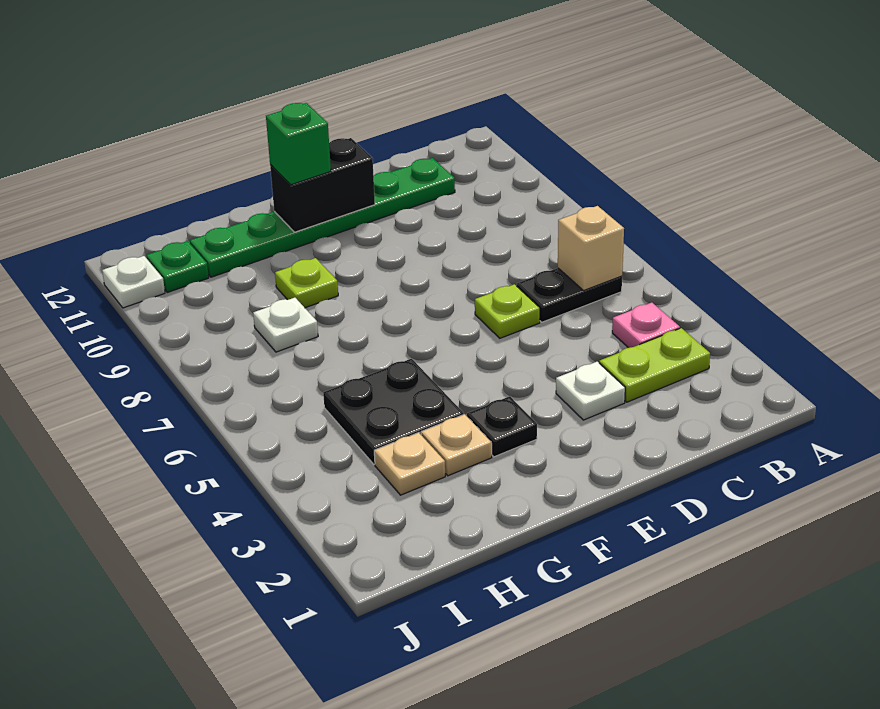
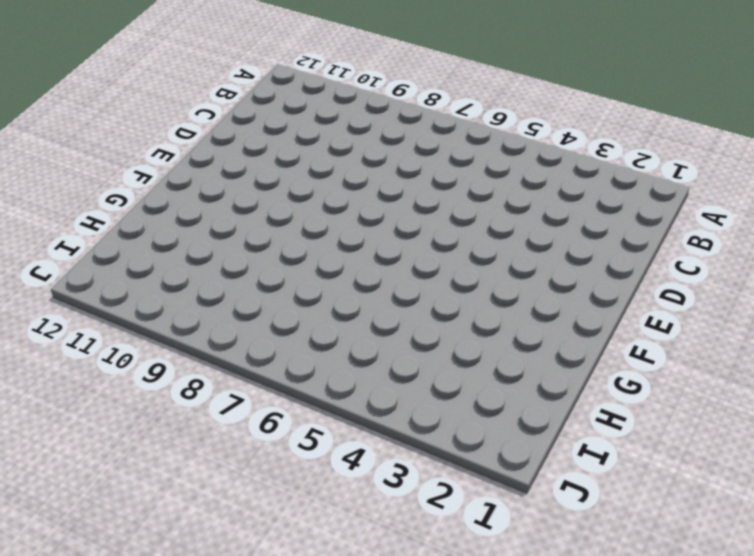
none -> lime 1x2 plate [599,328,710,402]
none -> pink 1x1 plate [612,303,680,348]
none -> black 1x2 plate [517,268,622,322]

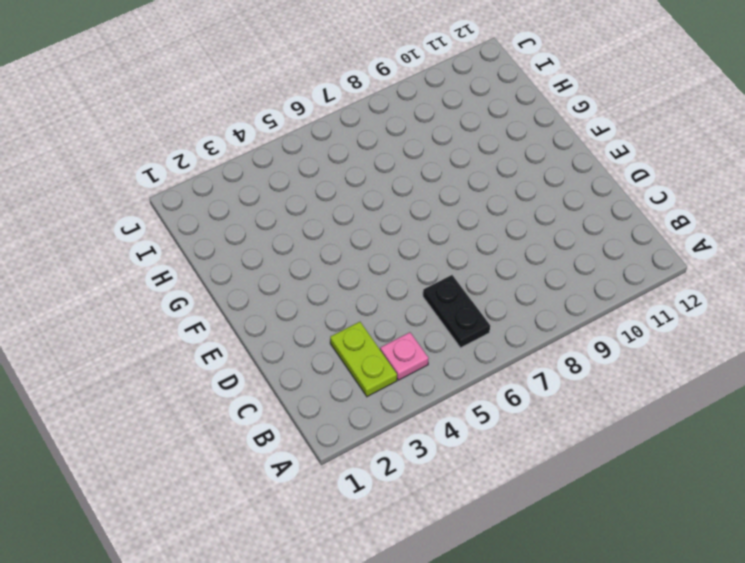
none -> green 1x6 plate [190,158,455,277]
none -> white 1x1 plate [556,362,625,420]
none -> lime 1x1 plate [475,284,540,338]

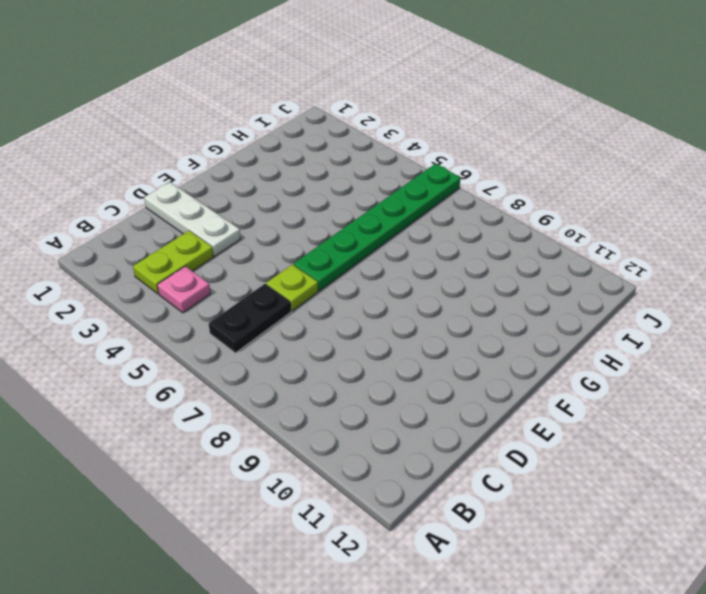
white 1x3 plate [144,182,240,256] -> white 1x1 plate [556,362,625,420]
green 1x6 plate [294,164,461,291] -> green 1x6 plate moved to [190,158,455,277]
none -> black 1x1 plate [467,396,537,457]
none -> tan 1x1 plate [421,414,492,476]
none -> black 2x2 plate [323,359,464,464]

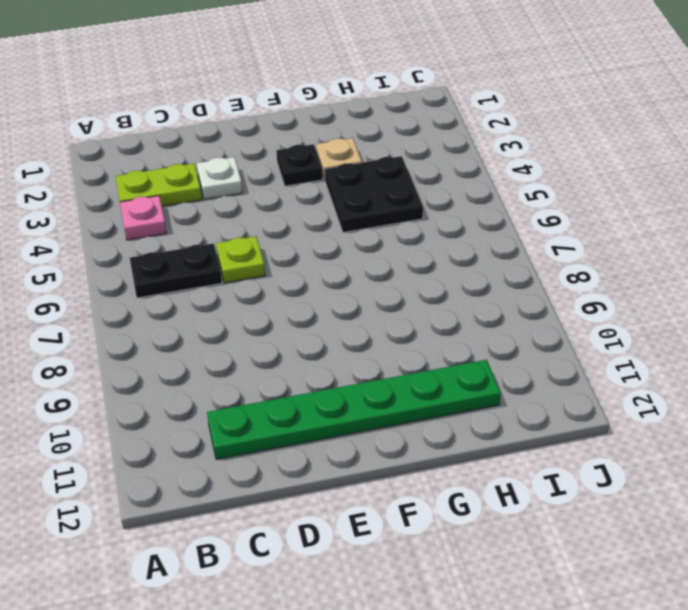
none -> lime 1x1 plate [275,258,338,308]
none -> tan 1x1 plate [374,433,445,495]
none -> white 1x1 plate [253,298,318,352]

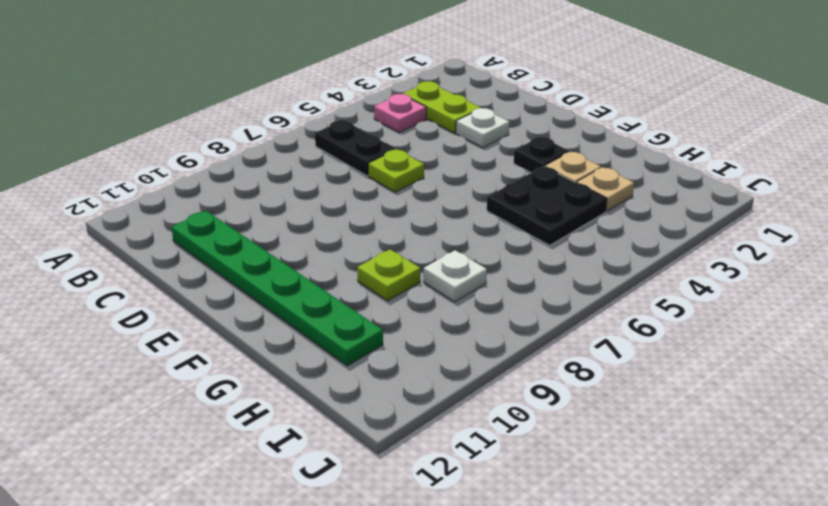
none -> green 1x1 plate [146,241,209,292]
none -> white 1x1 plate [102,256,165,308]
none -> tan 1x1 brick [558,206,624,291]

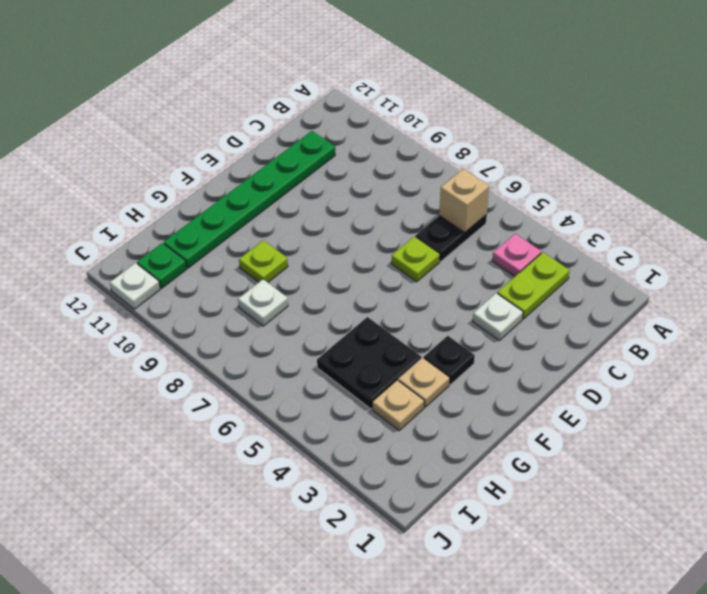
none -> black 1x2 brick [270,138,375,232]
none -> green 1x1 brick [266,103,331,185]

